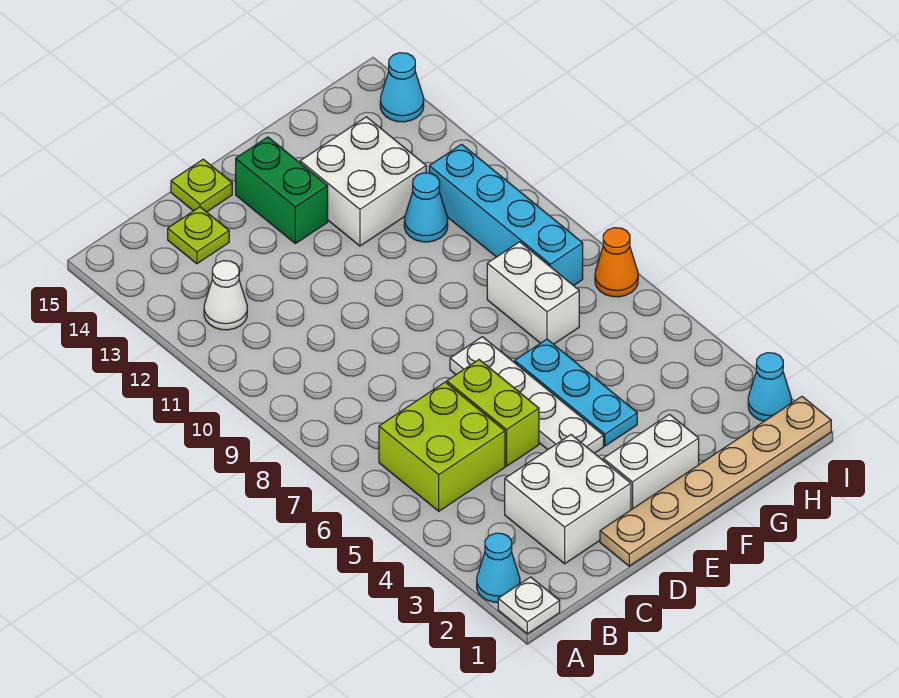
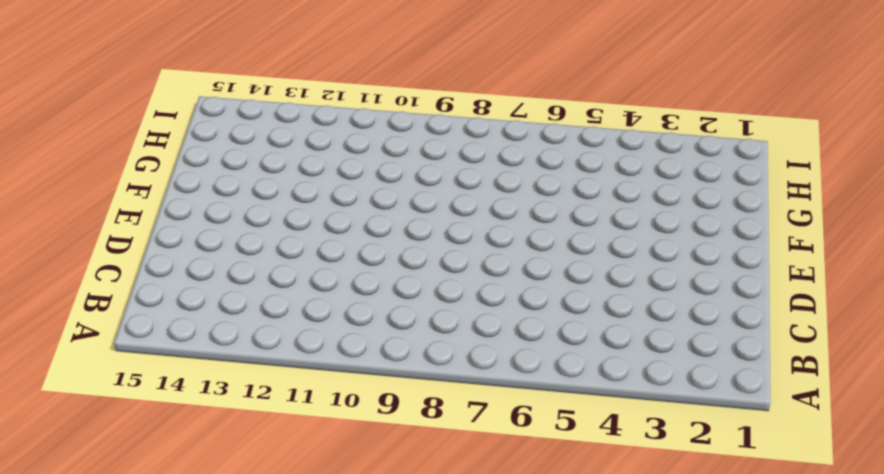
none -> white 1x1 plate [498,577,560,634]
none -> cyan 1x1 cone [477,533,520,602]
none -> lime 2x2 brick [379,382,505,511]

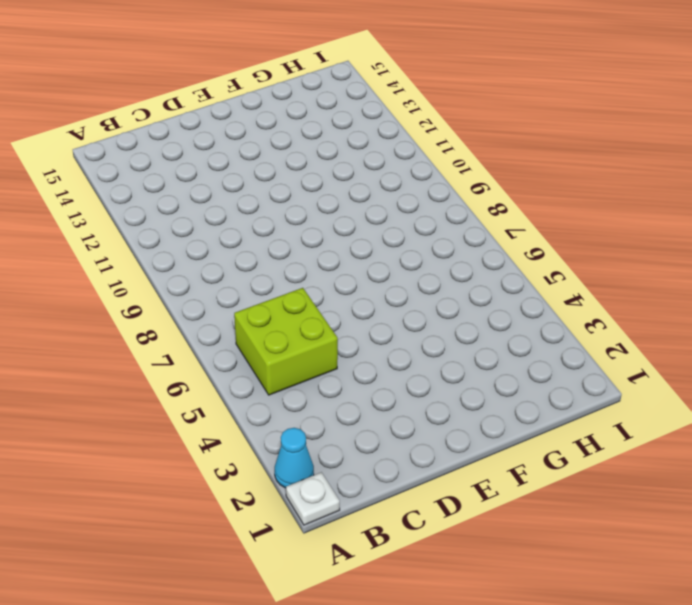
none -> white 1x1 cone [204,261,247,330]
none -> white 2x2 brick [505,435,631,564]
none -> lime 1x1 plate [168,207,229,264]

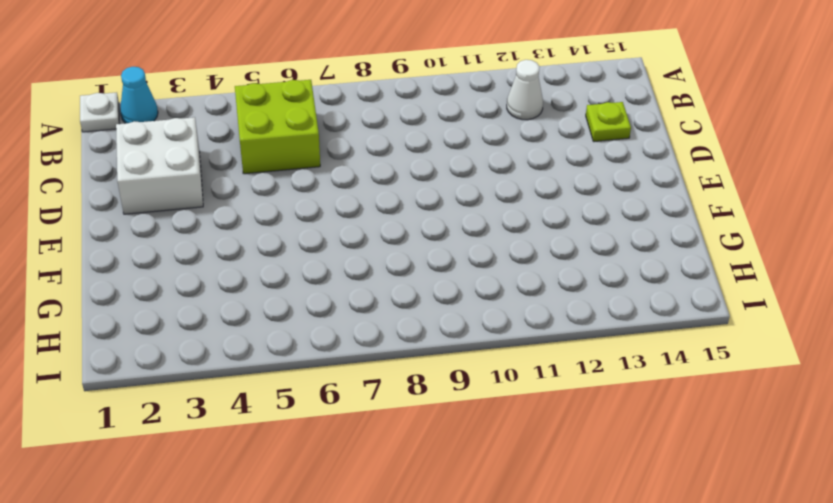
none -> tan 1x6 plate [600,397,831,566]
none -> lime 1x2 brick [447,360,539,466]
none -> lime 1x1 plate [171,159,232,212]

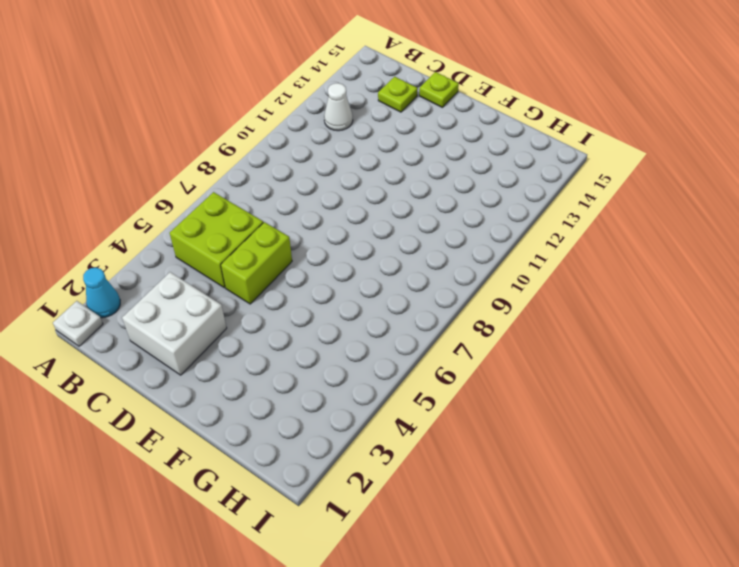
none -> tan 1x6 plate [600,397,831,566]
none -> white 1x2 brick [603,414,699,510]
none -> white 1x4 plate [450,337,604,453]

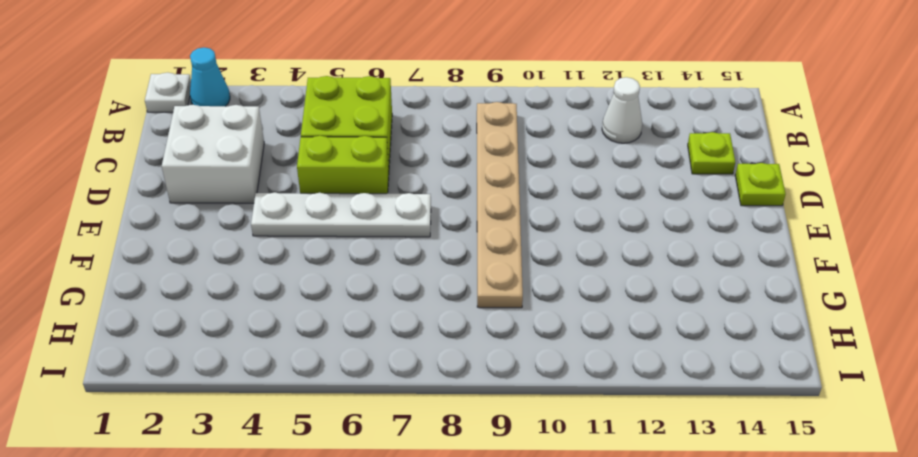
tan 1x6 plate [477,102,523,308] -> tan 1x6 plate moved to [600,397,831,566]
none -> white 1x2 brick [603,414,699,510]
none -> green 1x2 brick [236,137,328,244]
none -> cyan 1x3 plate [515,339,637,446]

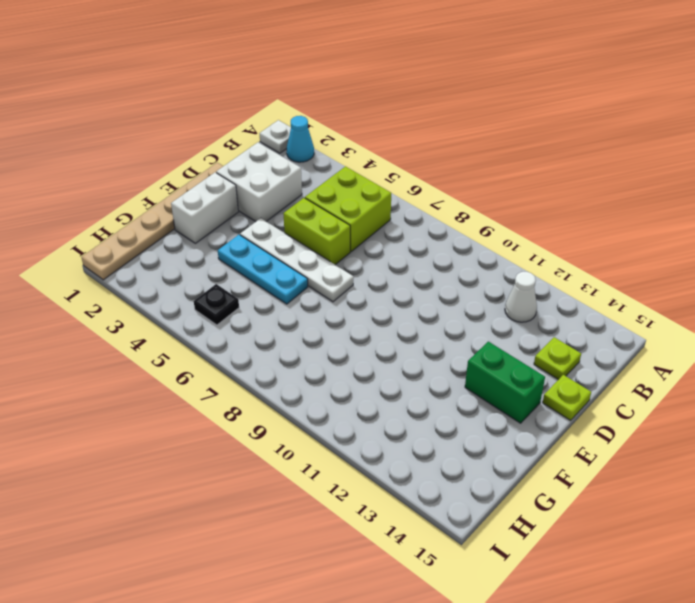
black 1x1 plate [194,284,239,325] -> none
none -> white 2x2 brick [300,117,426,246]
none -> white 1x2 brick [487,242,579,344]
none -> cyan 1x1 cone [404,173,448,242]

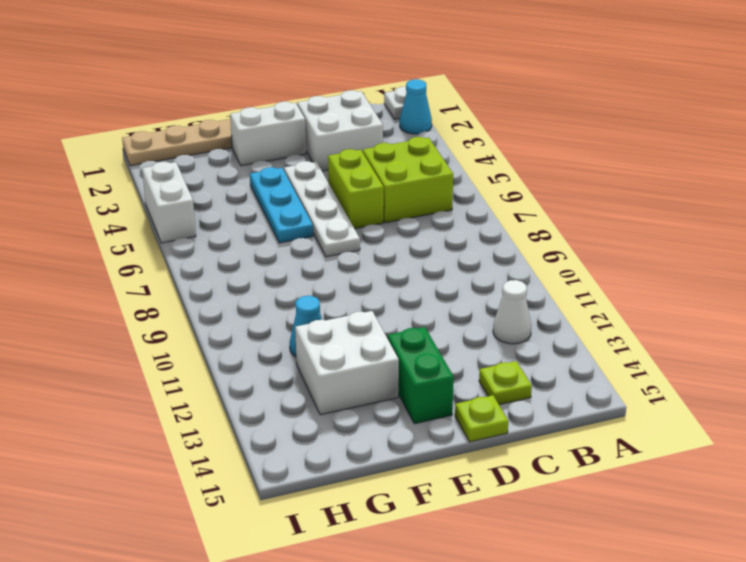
white 1x2 brick [142,162,196,243] -> white 1x2 brick moved to [487,242,579,344]
none -> cyan 1x4 brick [429,144,583,286]
none -> cyan 1x1 cone [748,353,791,421]
none -> orange 1x1 cone [595,228,638,297]

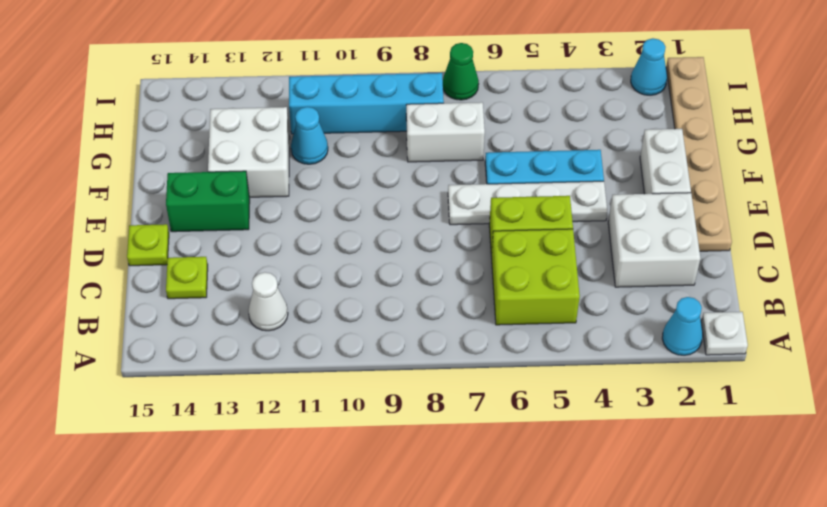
green 1x1 cone [443,43,479,100] -> orange 1x1 cone [595,228,638,297]
none -> cyan 1x1 cone [380,53,424,122]

